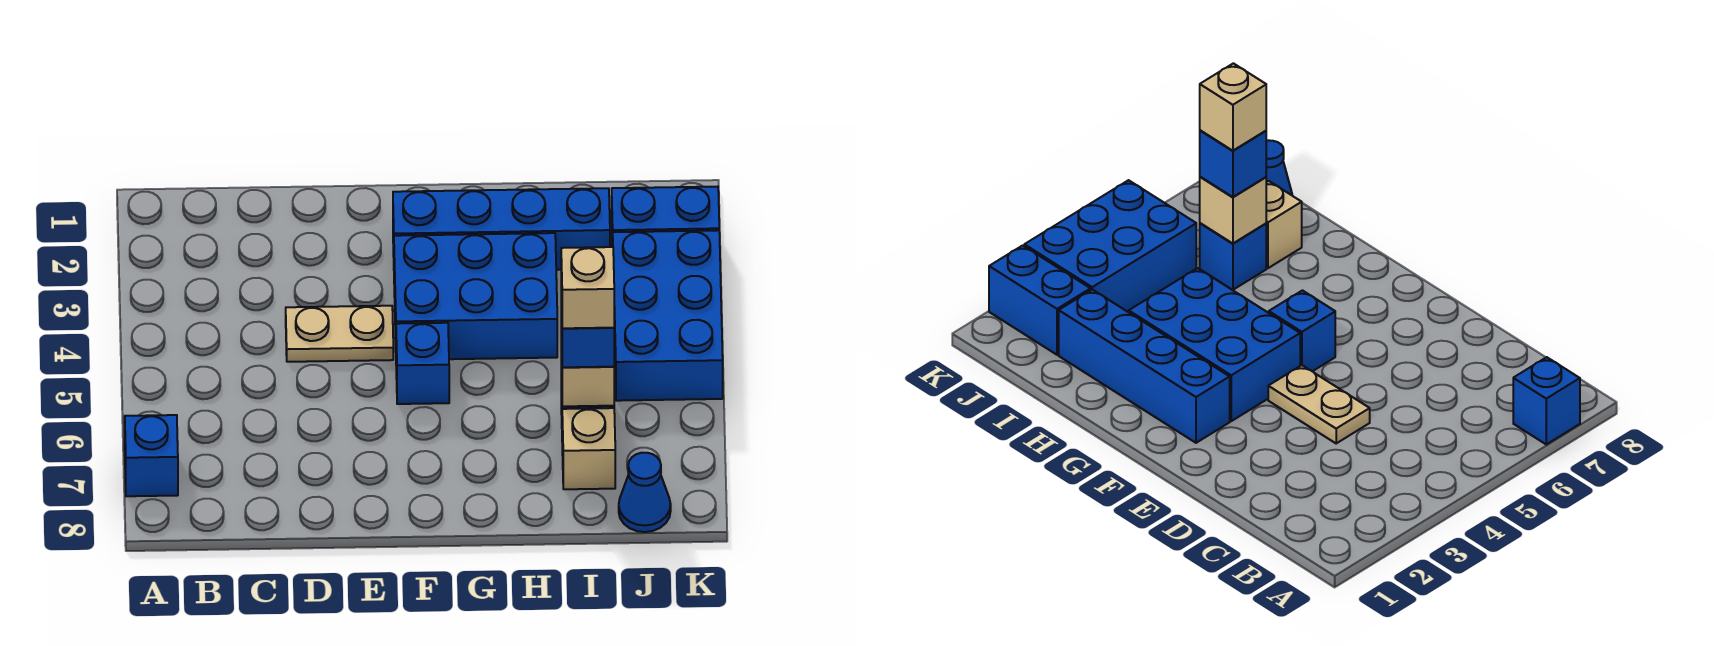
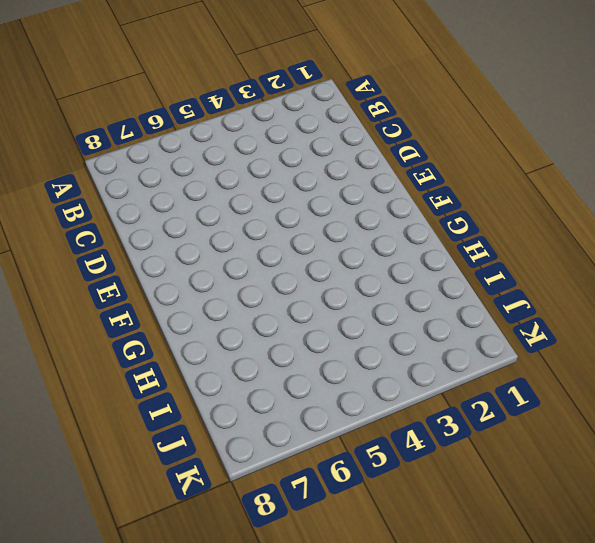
none -> blue 1x1 brick [125,415,178,496]
none -> tan 1x2 plate [286,306,393,362]
none -> blue 1x4 brick [393,188,610,270]

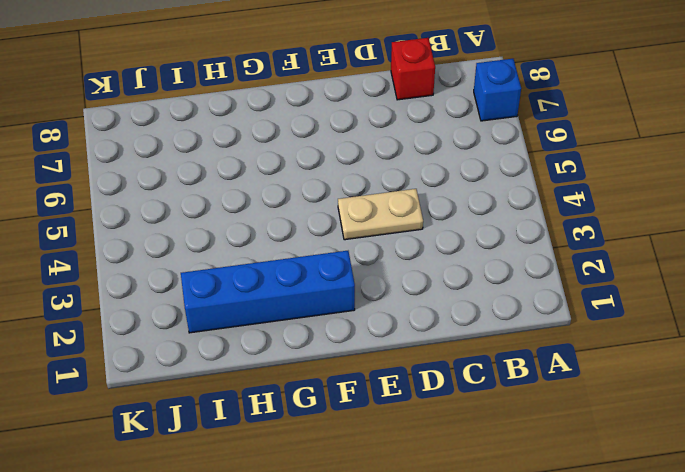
red 1x1 brick [391,38,435,100] -> none
none -> blue 2x3 brick [394,233,557,359]
none -> blue 1x1 brick [396,323,449,404]
none -> blue 1x1 brick [1200,223,1266,290]

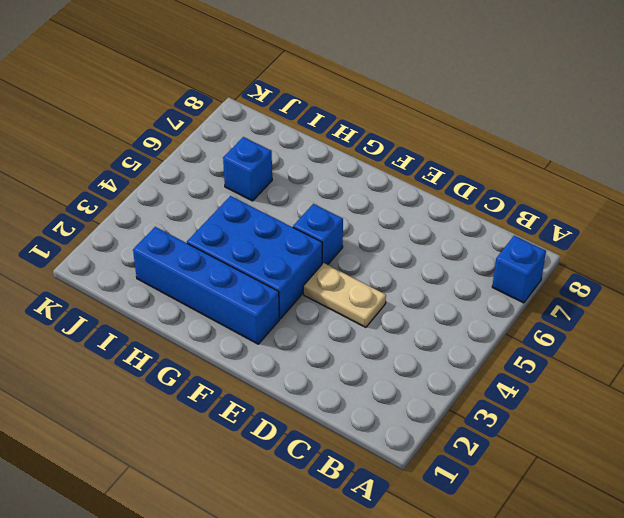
none -> tan 1x1 brick [562,408,615,489]
none -> blue 1x2 brick [612,187,719,247]
none -> blue 2x3 brick [613,230,723,401]

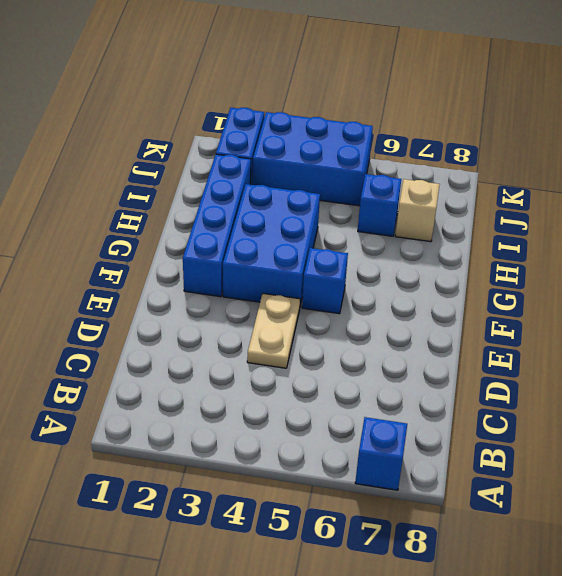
none -> blue 1x1 cone [619,453,671,532]
none -> tan 1x1 brick [561,337,614,406]
none -> blue 1x1 brick [561,298,614,367]

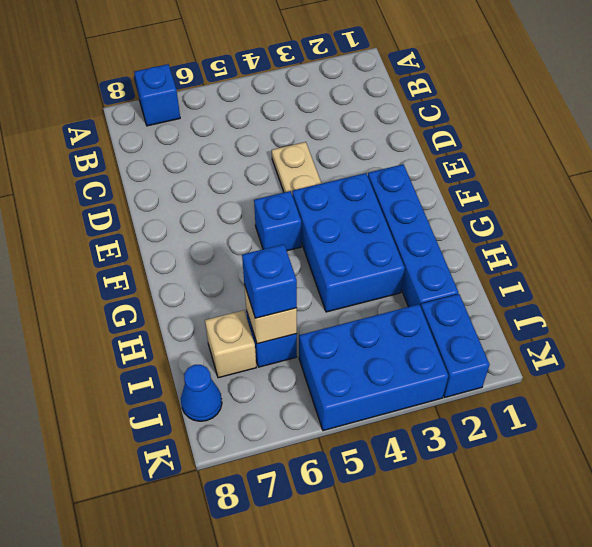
none -> tan 1x1 brick [561,247,614,328]

